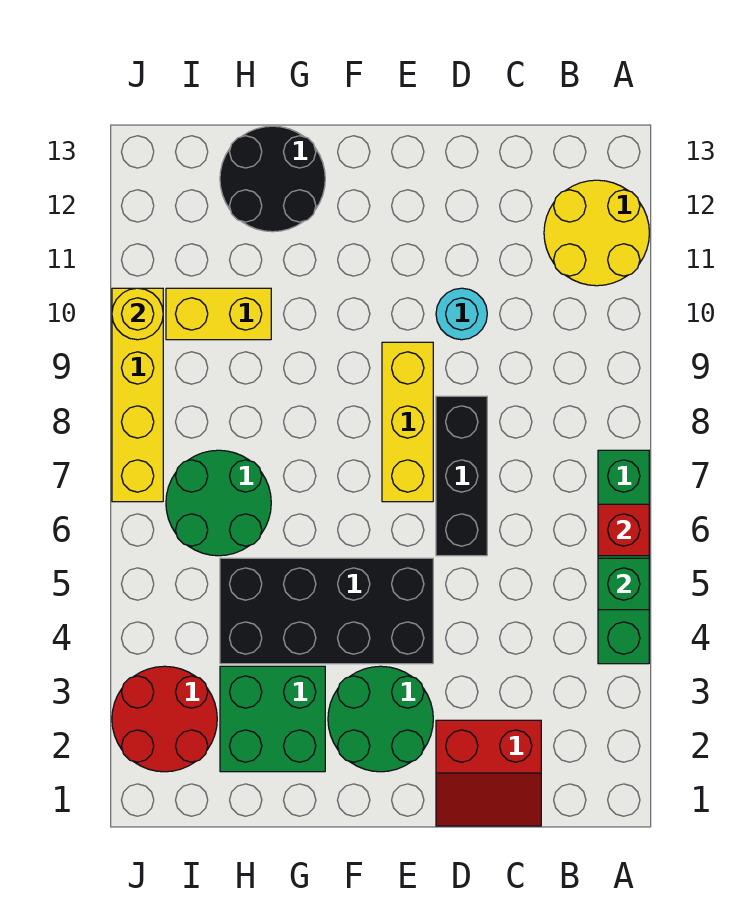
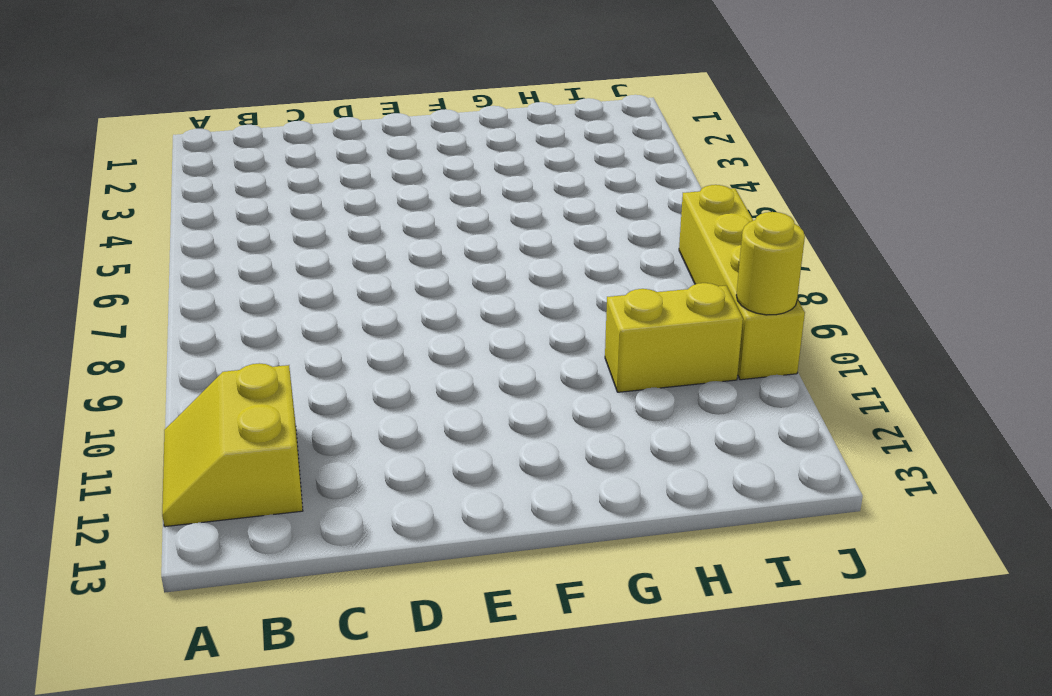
yellow 2x2 slope [162,363,303,527] -> yellow 2x2 round brick [544,180,649,286]
none -> green 1x4 brick [598,450,649,664]
none -> red 2x2 slope [436,720,541,826]
none -> black 1x3 brick [436,396,487,556]

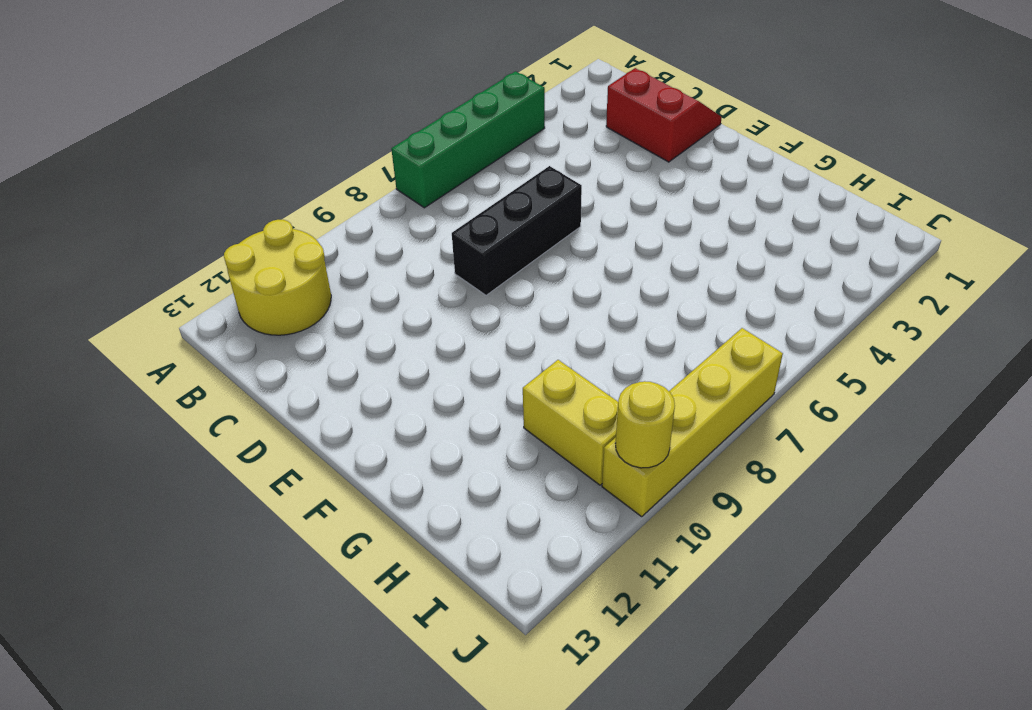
none -> cyan 1x1 round brick [436,288,487,340]
none -> green 2x2 round brick [328,666,433,772]
none -> black 2x4 brick [220,558,433,664]

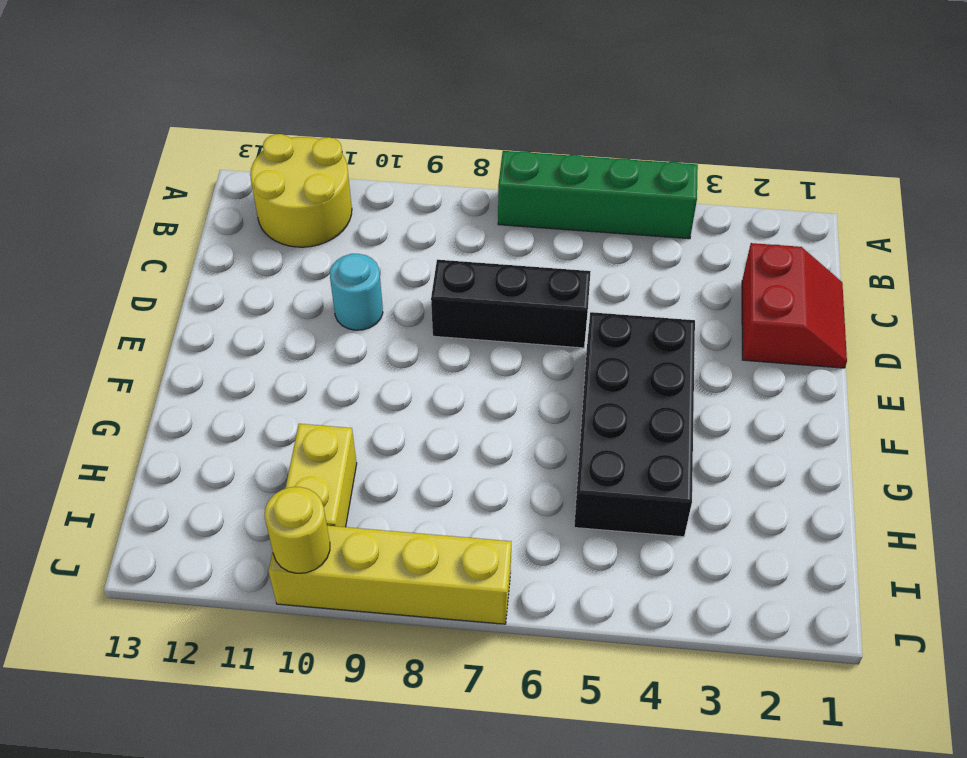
none -> green 2x2 round brick [328,666,433,772]
none -> yellow 1x3 brick [382,342,433,502]
none -> green 2x2 brick [220,666,325,772]

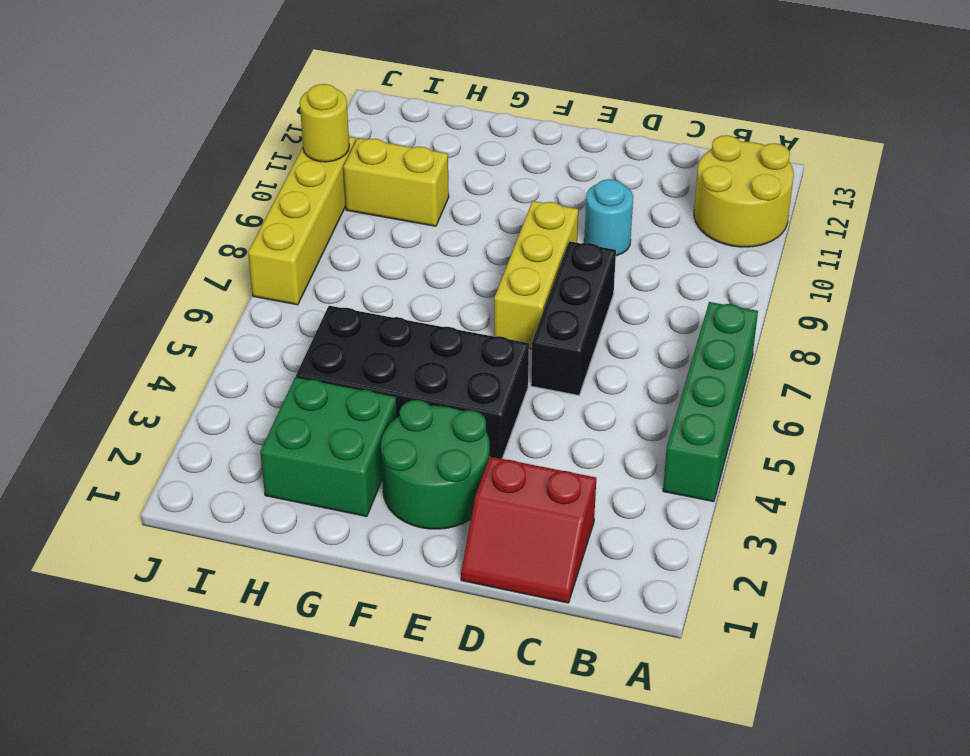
none -> black 2x2 round brick [220,126,325,232]
none -> green 2x2 round brick [166,450,271,556]
none -> red 2x2 round brick [112,666,217,772]

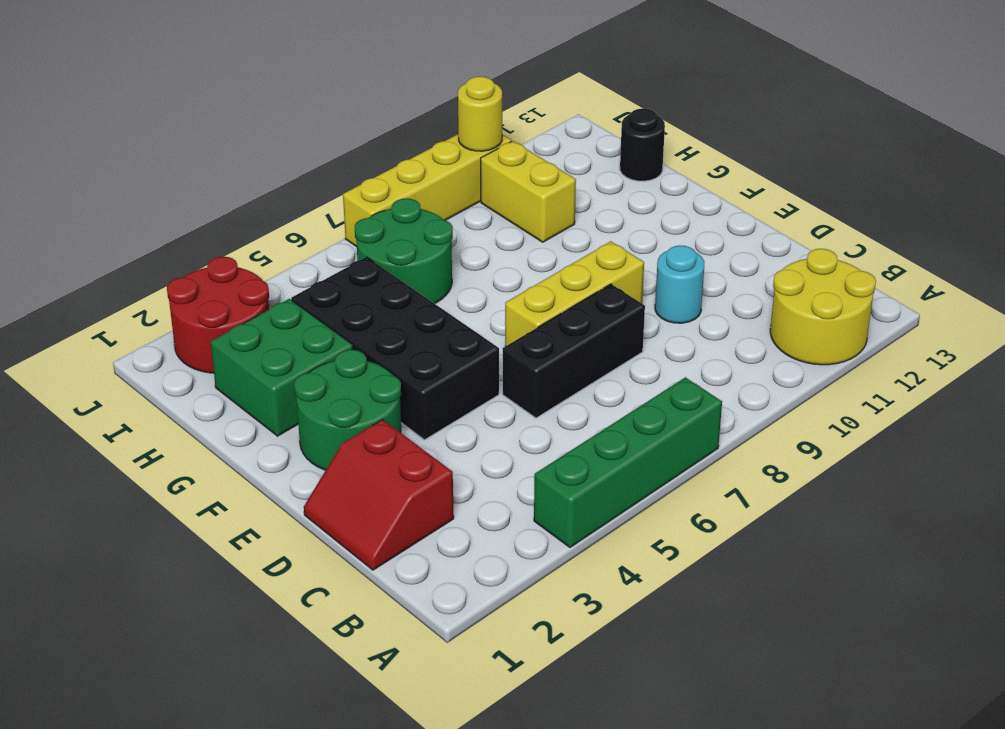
black 1x1 round brick [620,108,665,181] -> black 2x2 round brick [220,126,325,232]
none -> green 1x1 brick [598,558,649,610]
none -> red 1x1 brick [598,504,649,556]

